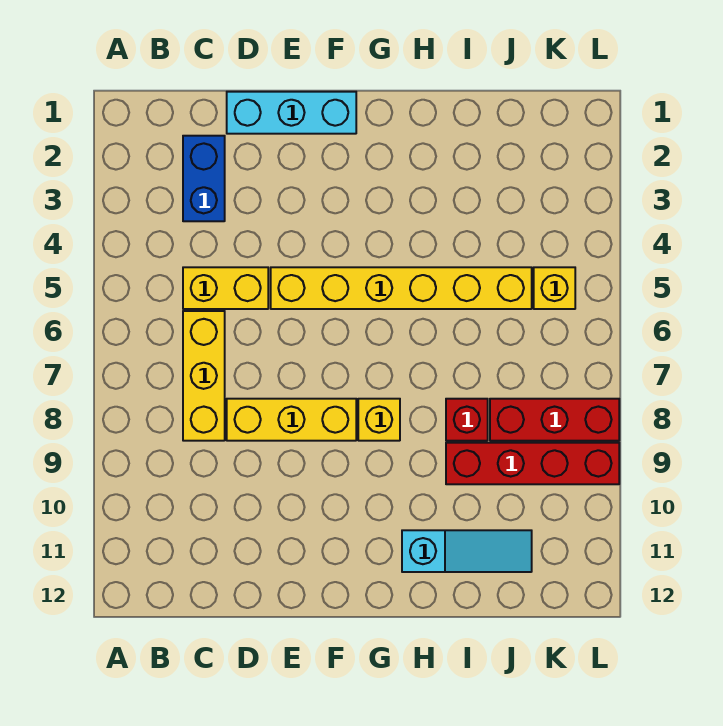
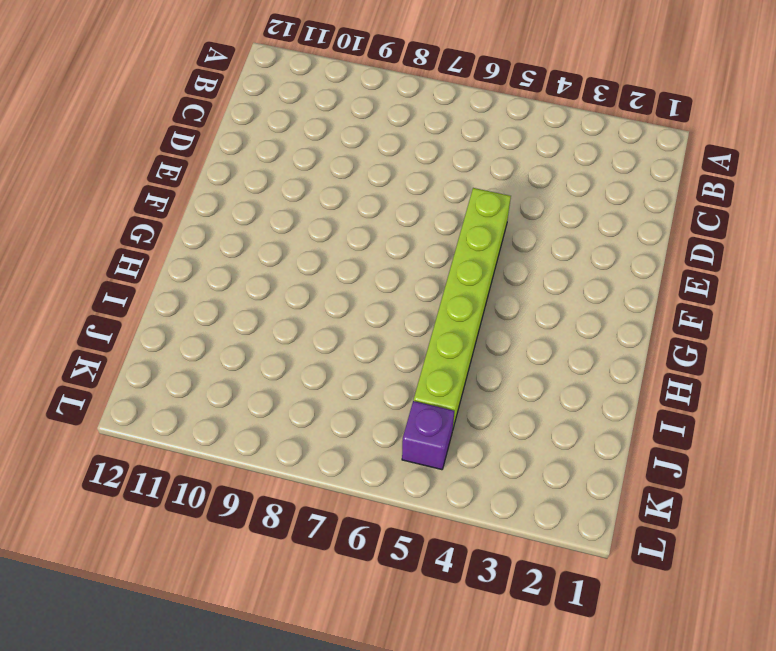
lime 1x6 brick [414,188,511,431] -> yellow 1x6 brick [271,267,532,309]
purple 1x1 brick [402,401,454,470] -> yellow 1x1 brick [534,267,575,309]
none -> blue 1x2 brick [183,136,225,221]
none -> yellow 1x2 brick [183,267,268,309]
none -> yellow 1x3 brick [183,311,225,441]

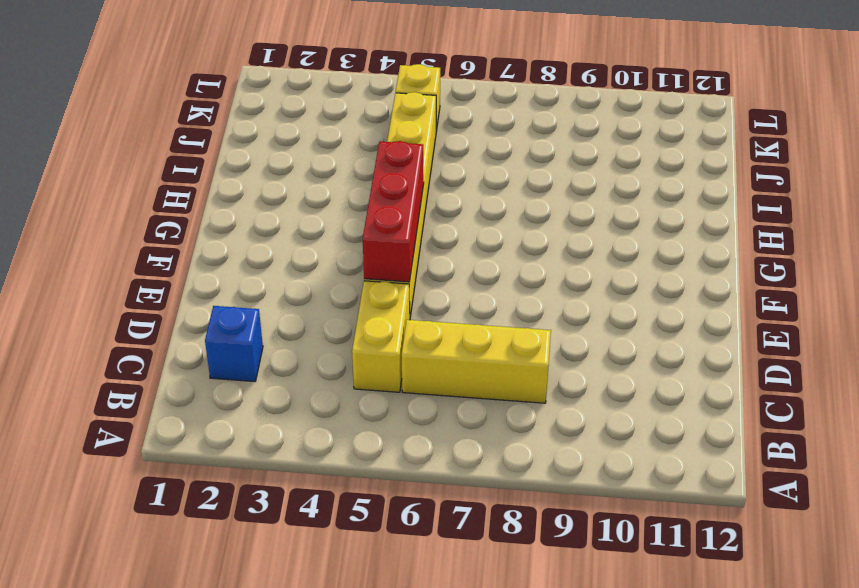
blue 1x1 brick [205,306,263,382] -> blue 1x2 brick [183,136,225,221]
red 1x3 brick [363,141,424,282] -> red 1x3 brick moved to [490,399,619,441]
none -> cyan 1x3 brick [227,92,356,134]
none -> yellow 1x3 brick [227,399,356,441]
none -> yellow 1x1 brick [358,399,400,441]

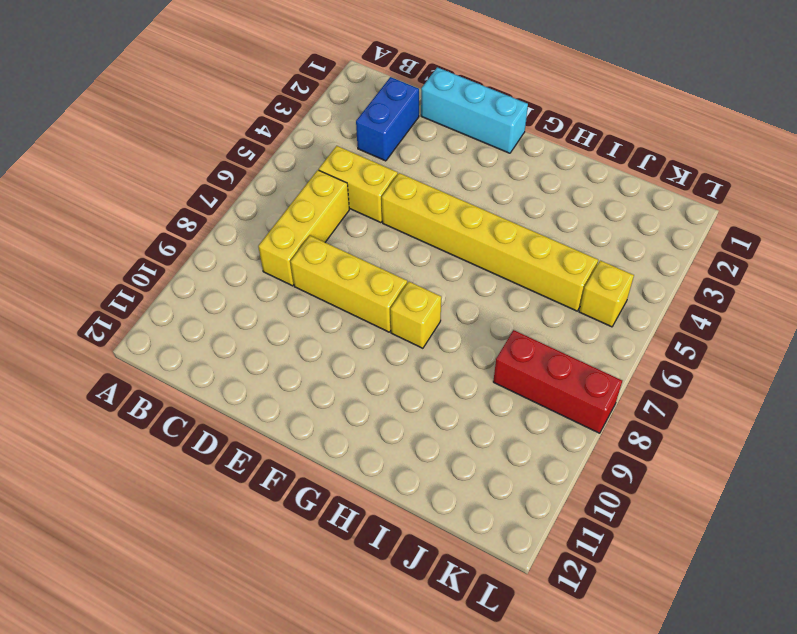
none -> cyan 1x3 slope [402,530,532,572]
none -> red 1x1 brick [446,399,488,441]
none -> red 1x4 brick [446,443,619,484]

